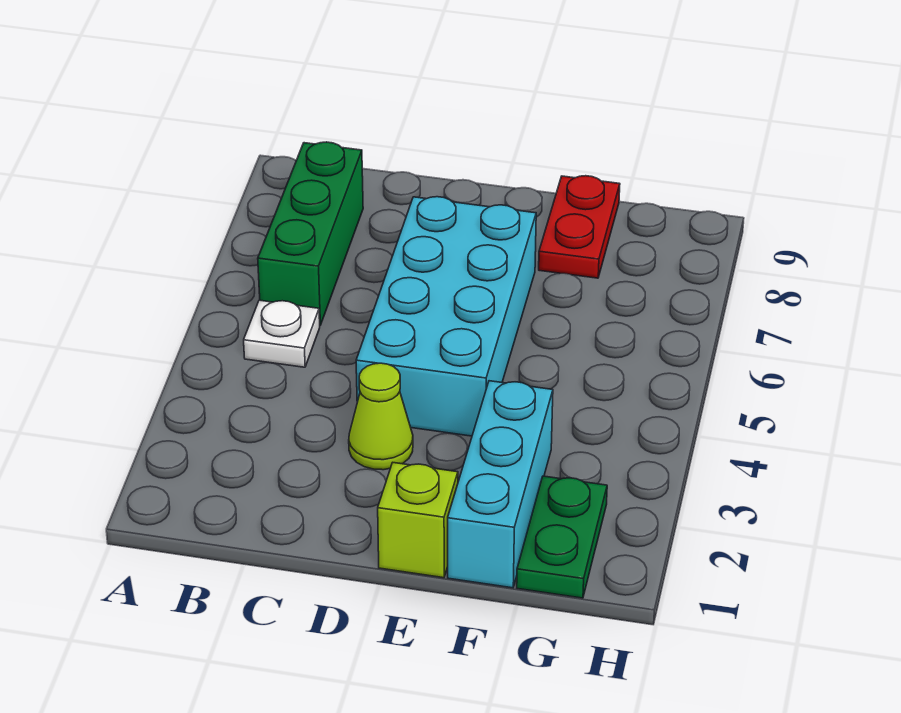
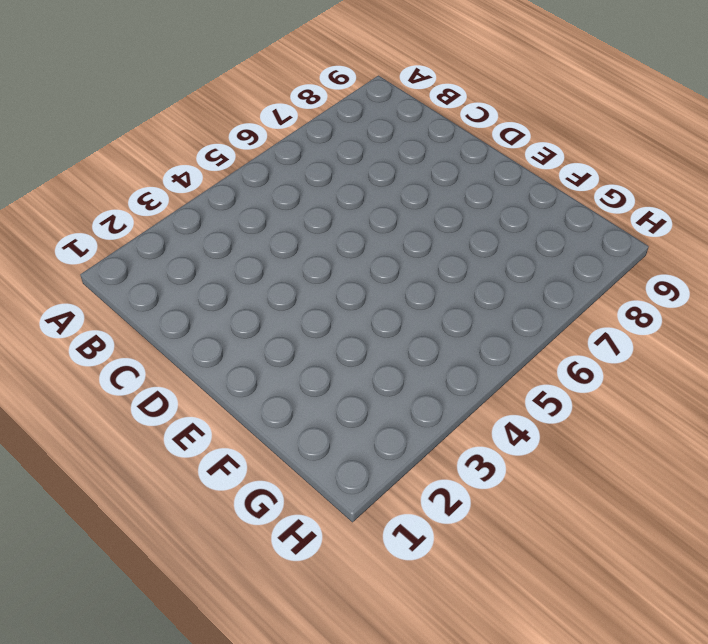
none -> white 1x1 plate [244,300,320,367]
none -> green 1x3 brick [258,142,363,325]

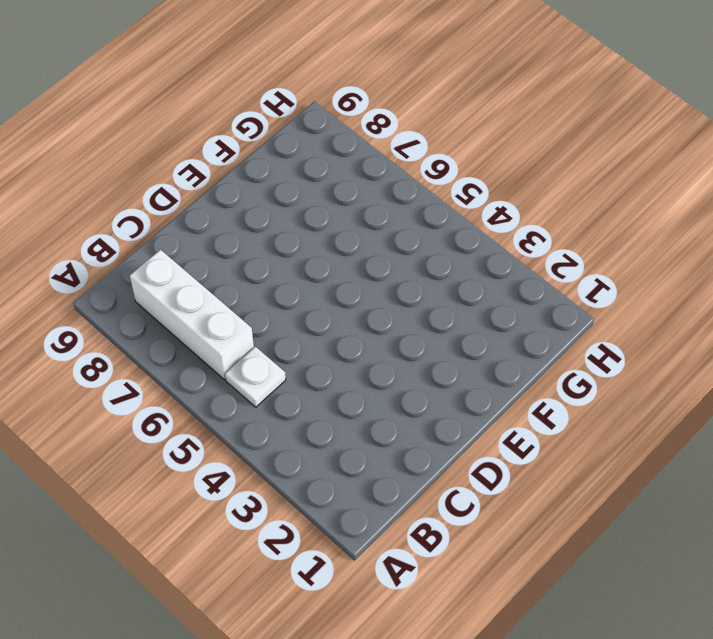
white 1x3 brick [130,250,254,380] -> green 1x3 brick [258,142,363,325]
none -> lime 1x1 cone [349,363,413,470]
none -> cyan 2x4 brick [356,197,536,436]

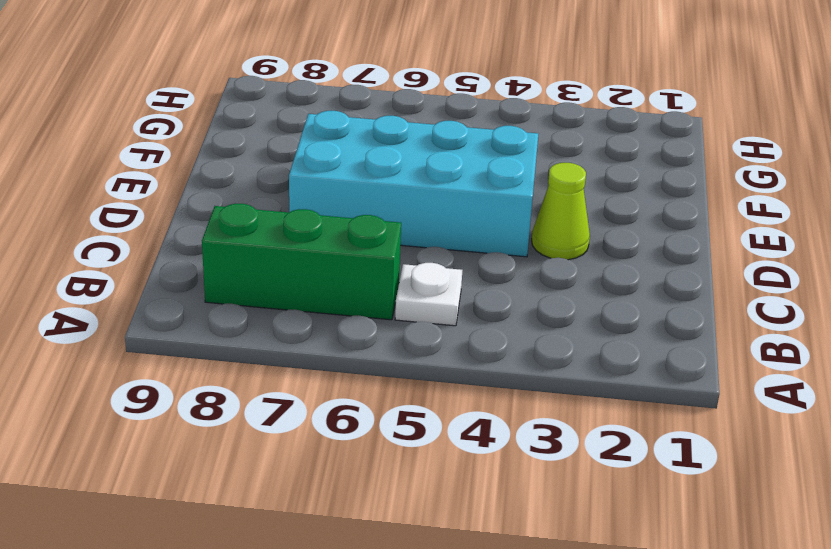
none -> lime 1x1 brick [378,463,458,578]
none -> cyan 1x3 brick [448,381,553,588]

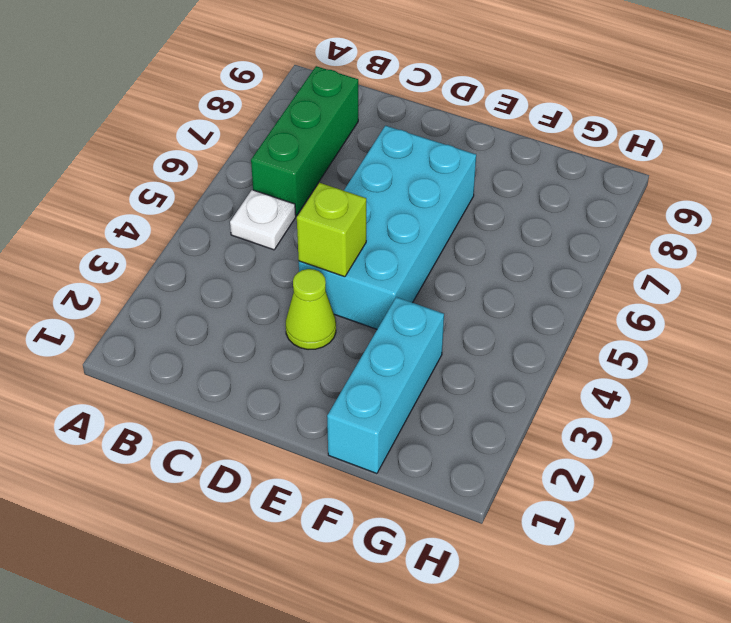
lime 1x1 brick [297,183,366,277] -> lime 1x1 brick moved to [378,463,458,578]
none -> red 1x2 plate [539,176,620,278]
none -> green 1x2 plate [517,476,607,598]

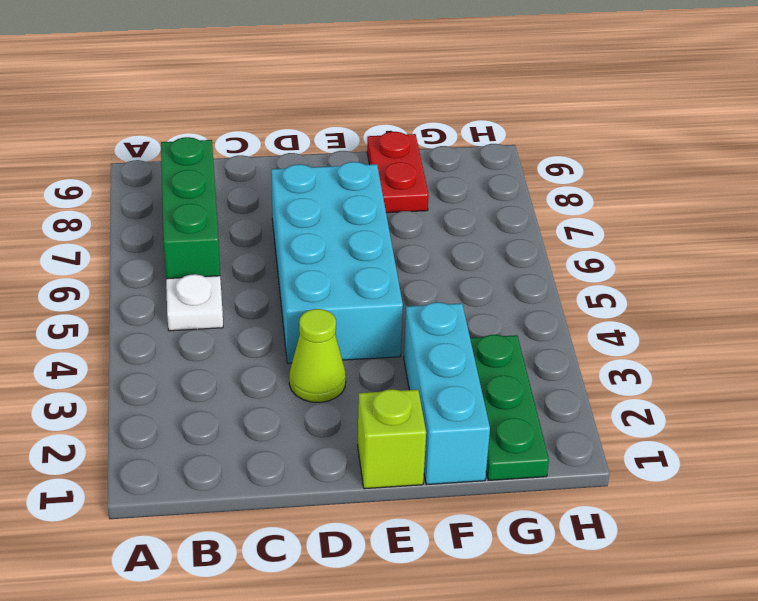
green 1x3 plate [470,335,549,480] -> green 1x2 plate [517,476,607,598]

